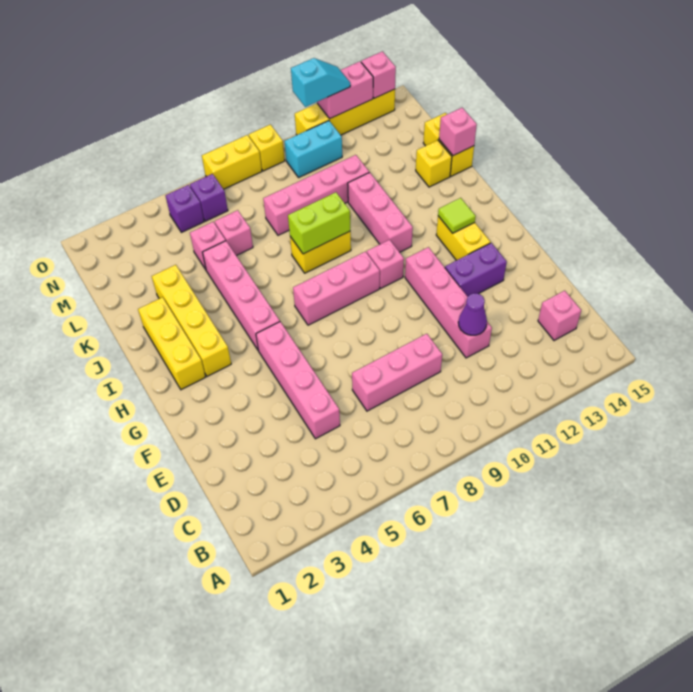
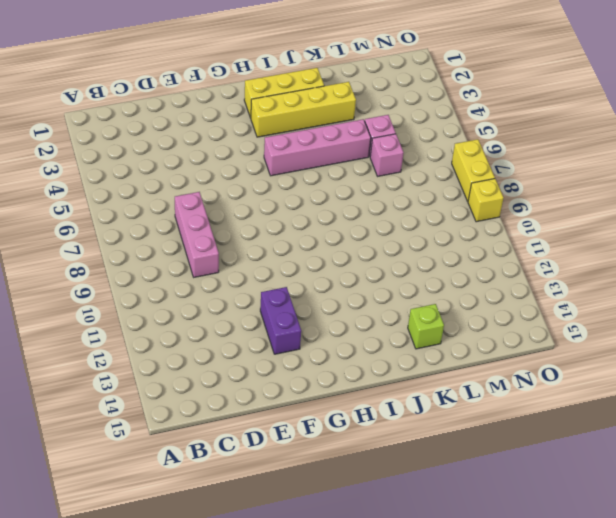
lime 1x1 brick [408,304,444,349] -> yellow 1x1 brick [416,140,452,187]
none -> pink 1x1 brick [538,291,581,341]
none -> pink 1x4 brick [256,322,340,439]
none -> pink 1x4 brick [405,247,492,358]
none -> yellow 1x2 brick [436,216,491,260]

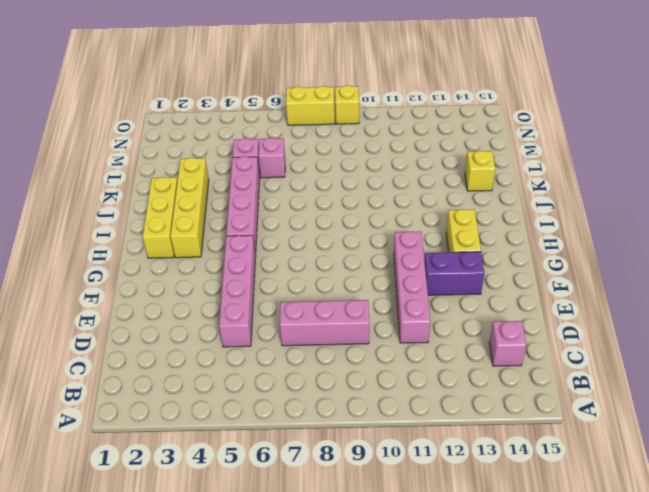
none -> pink 1x3 brick [293,252,380,325]
none -> pink 1x1 brick [367,240,404,288]
none -> pink 1x3 brick [348,172,413,252]
none -> yellow 1x2 brick [290,231,351,273]

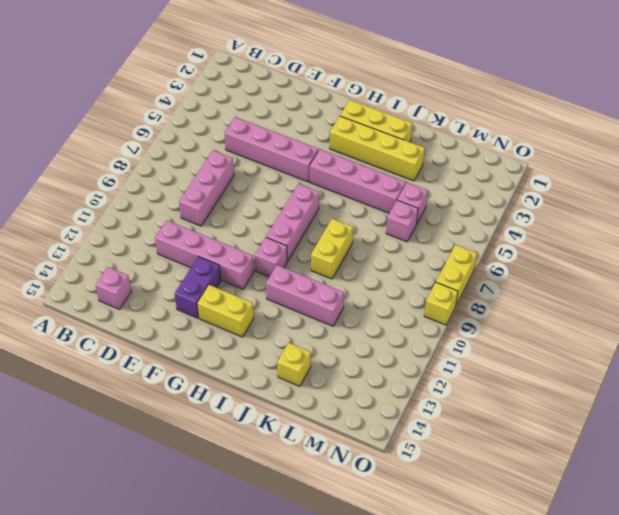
none -> yellow 1x2 brick [423,113,474,176]
none -> pink 1x4 brick [263,155,369,235]
none -> purple 1x1 brick [165,185,204,232]
none -> purple 1x1 brick [190,174,228,221]

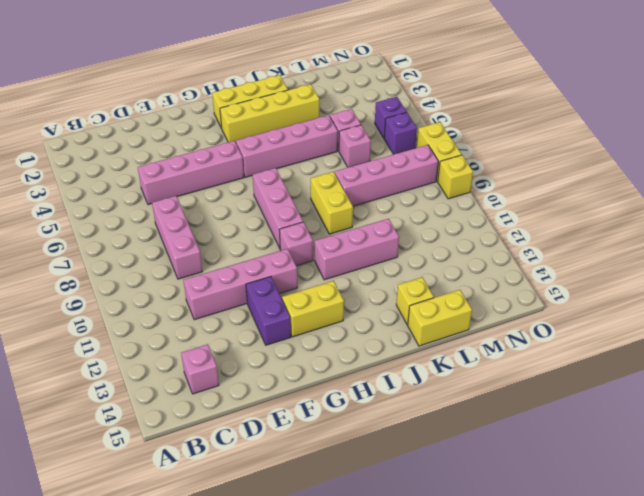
pink 1x4 brick [335,145,438,206] -> pink 1x4 brick turned to [263,155,369,235]
none -> cyan 1x2 brick [284,121,342,178]
none -> yellow 1x4 brick [295,89,395,135]
none -> purple 1x1 cone [458,293,487,335]
none -> lime 1x1 tile [438,198,476,233]

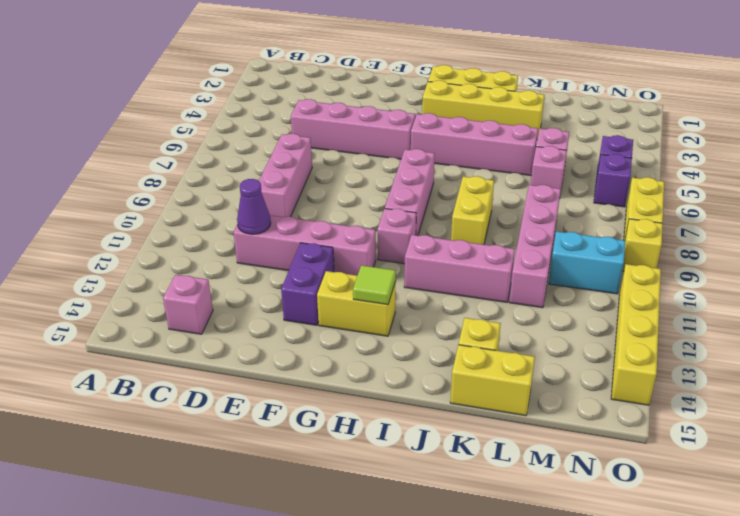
cyan 1x2 brick [549,231,625,294] -> cyan 1x2 brick turned to [284,121,342,178]
none -> lime 1x2 brick [288,192,350,254]
none -> pink 1x1 brick [439,108,477,156]
none -> pink 1x2 brick [317,62,373,119]
none -> pink 1x1 brick [361,51,396,98]

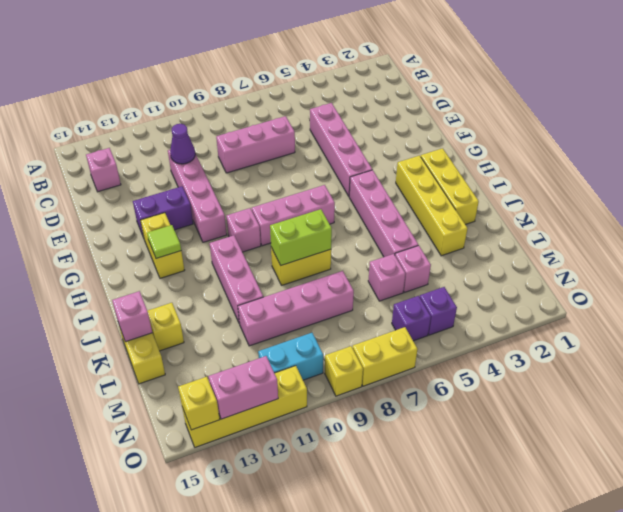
yellow 1x1 brick [178,377,220,430] -> pink 1x1 brick [361,51,396,98]
none -> cyan 1x2 slope [291,58,350,107]

